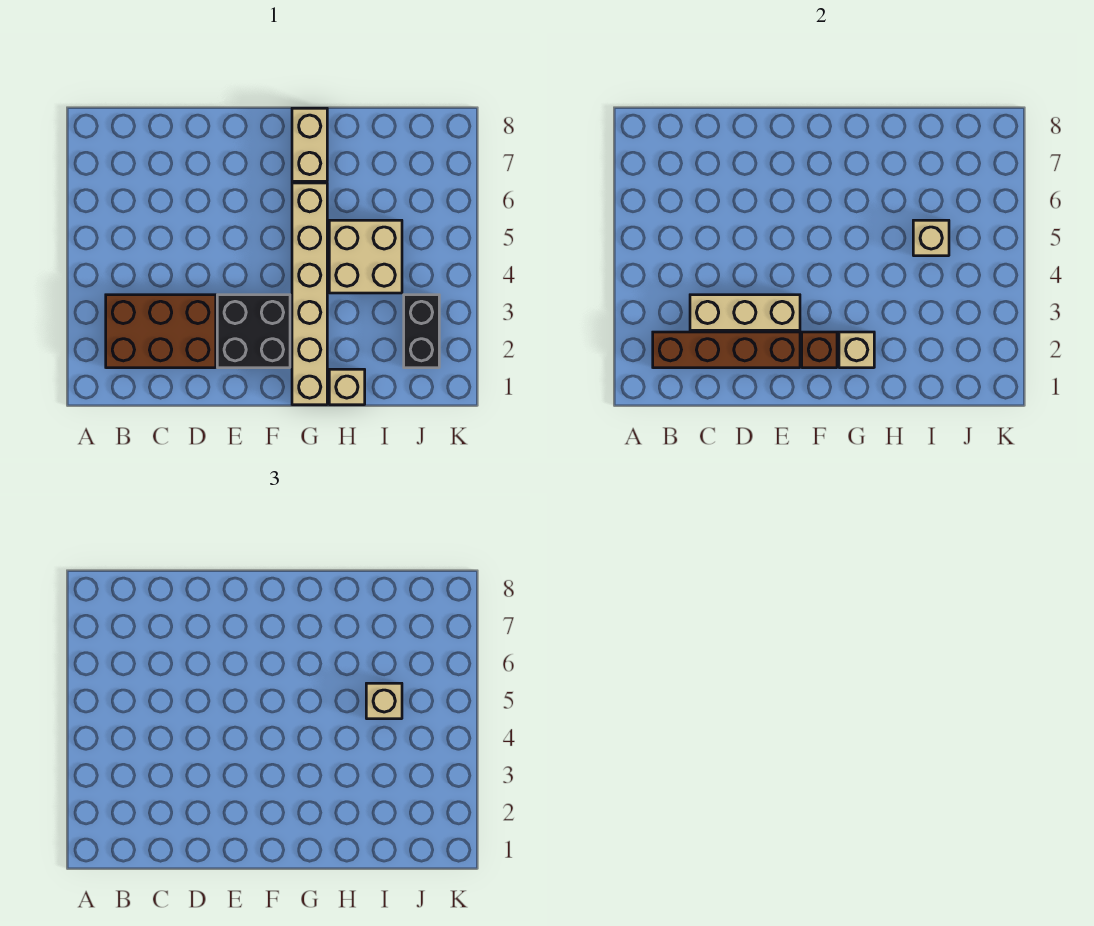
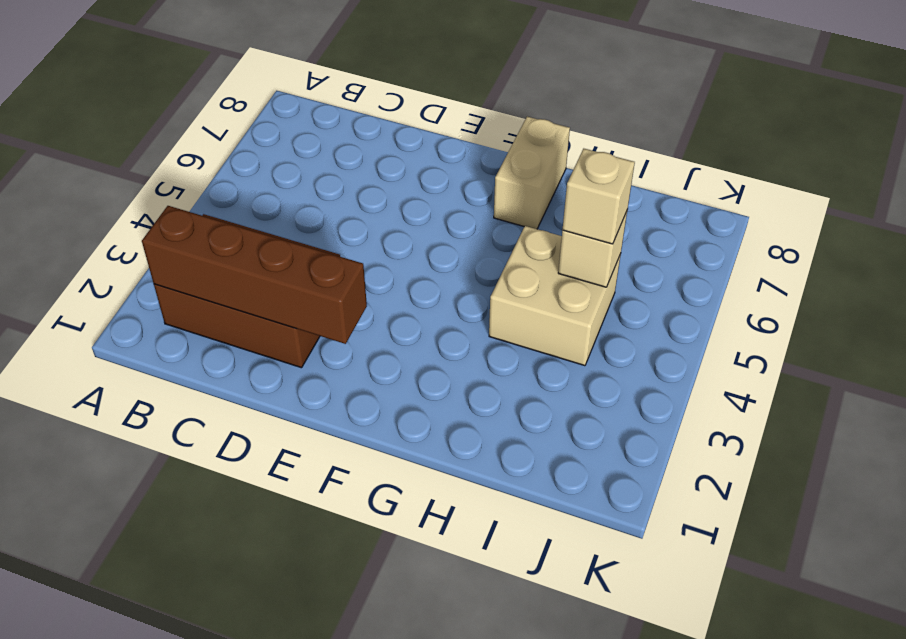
none -> black 2x2 brick [217,295,290,368]
none -> tan 1x6 brick [292,183,327,405]
none -> tan 1x1 brick [329,369,365,405]

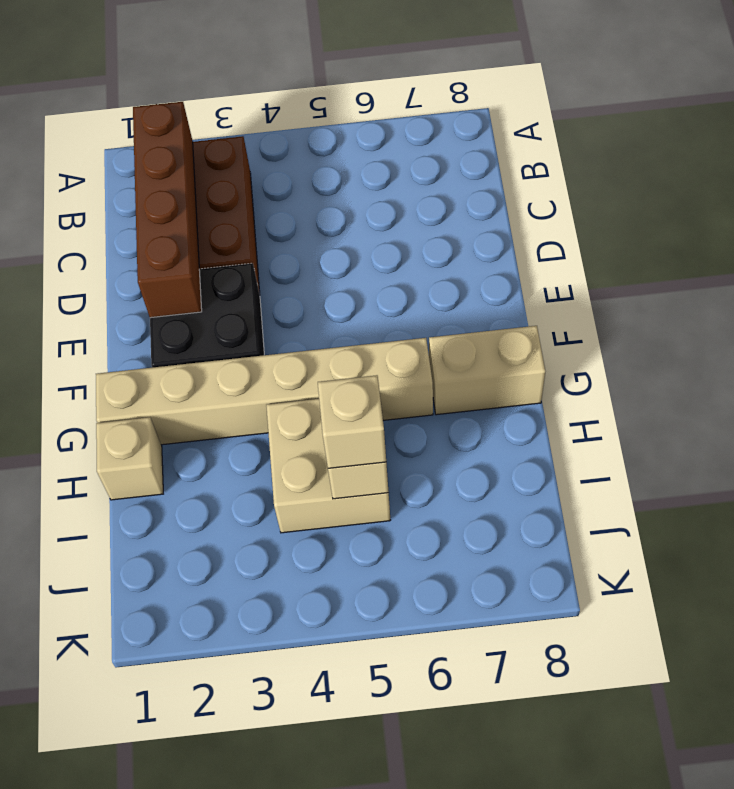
none -> black 1x2 brick [404,295,439,368]
none -> tan 1x3 brick [690,295,800,330]
none -> brown 1x1 brick [802,332,837,368]

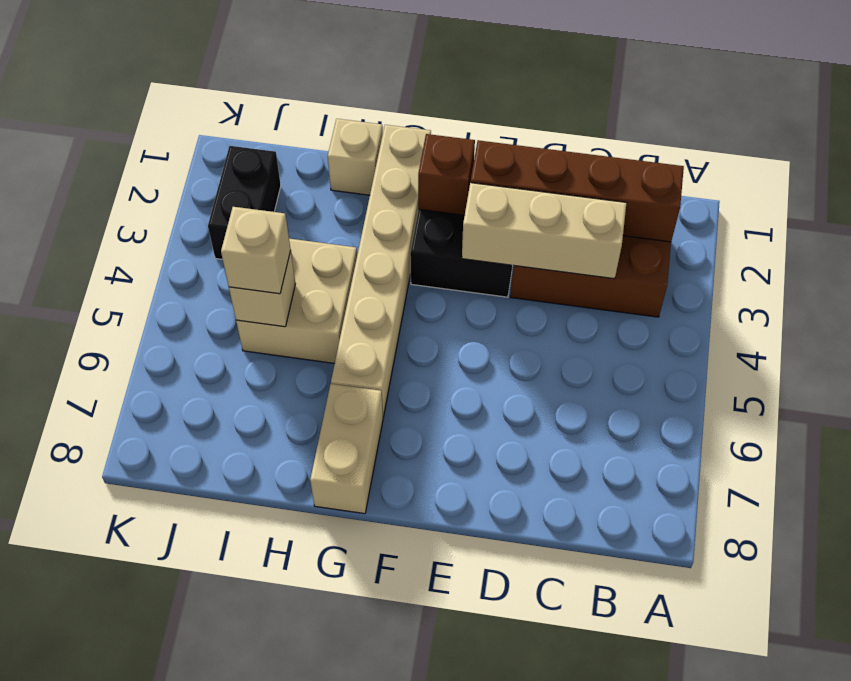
none -> tan 1x1 brick [839,332,874,368]

